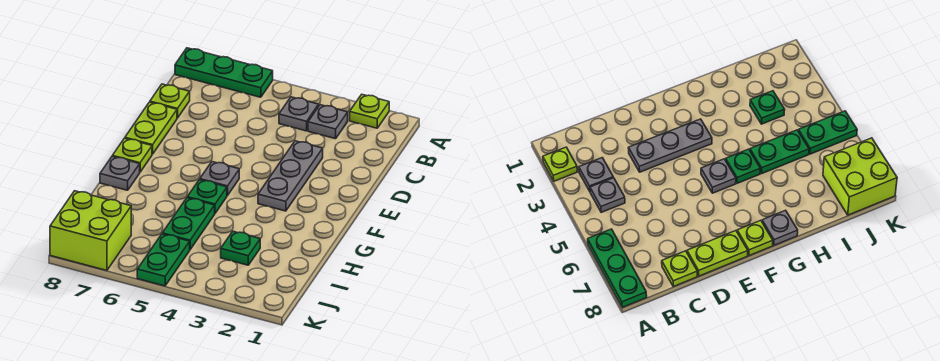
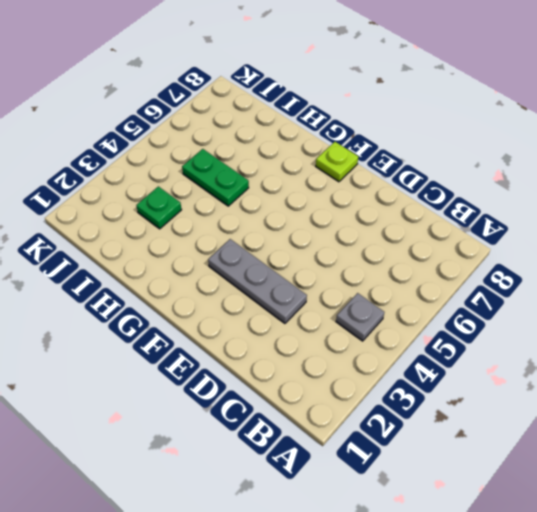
none -> lime 1x1 plate [350,94,389,128]
none -> green 1x3 plate [175,48,273,97]
none -> grey 1x1 plate [308,105,348,139]

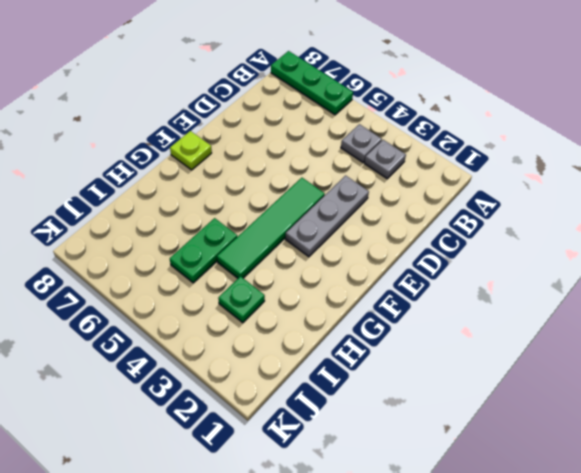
green 1x4 tile [217,178,325,278] -> none
none -> lime 1x1 plate [350,94,389,128]
none -> lime 1x1 plate [150,84,190,118]
none -> lime 1x2 plate [125,102,177,154]

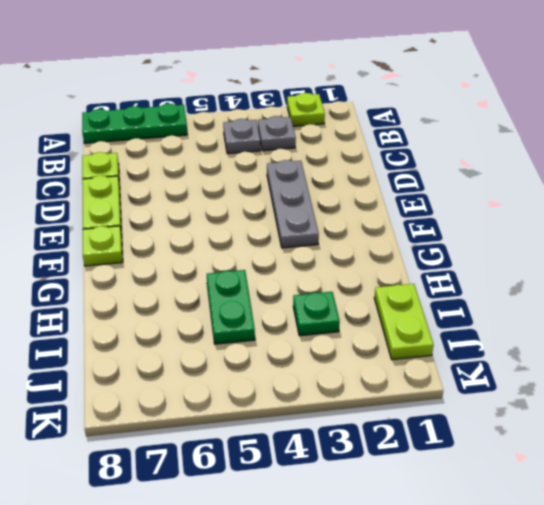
lime 1x2 plate [374,284,433,360] -> none
none -> grey 1x1 plate [200,162,239,196]
none -> green 1x1 plate [187,180,227,213]
none -> grey 1x1 plate [100,156,140,190]

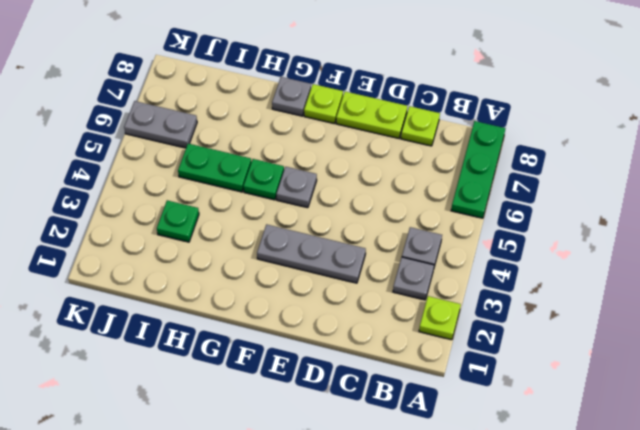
grey 1x2 plate [124,101,197,148] -> none
none -> green 1x2 plate [137,234,190,286]
none -> lime 2x2 brick [50,191,131,271]

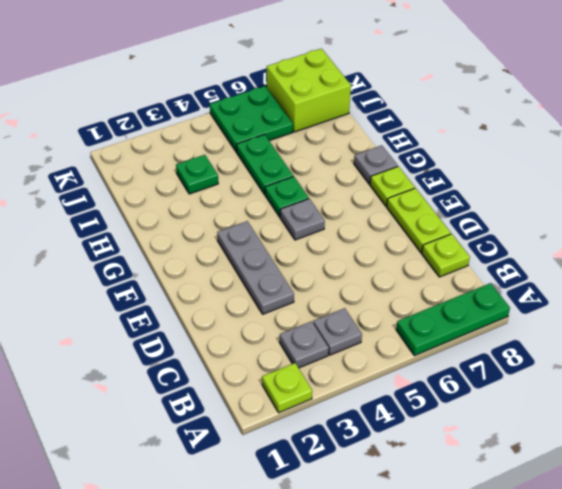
green 2x2 plate [210,86,293,152] -> green 1x2 plate [137,234,190,286]

